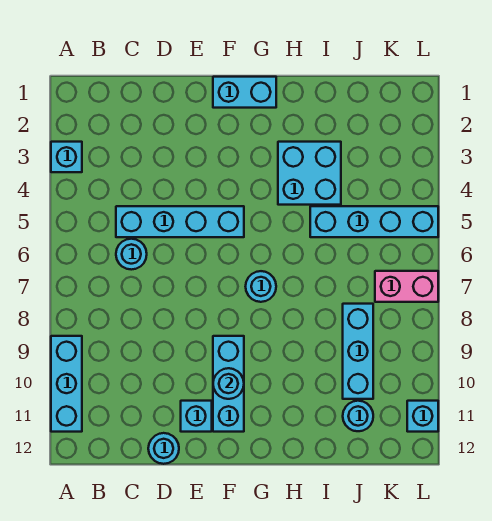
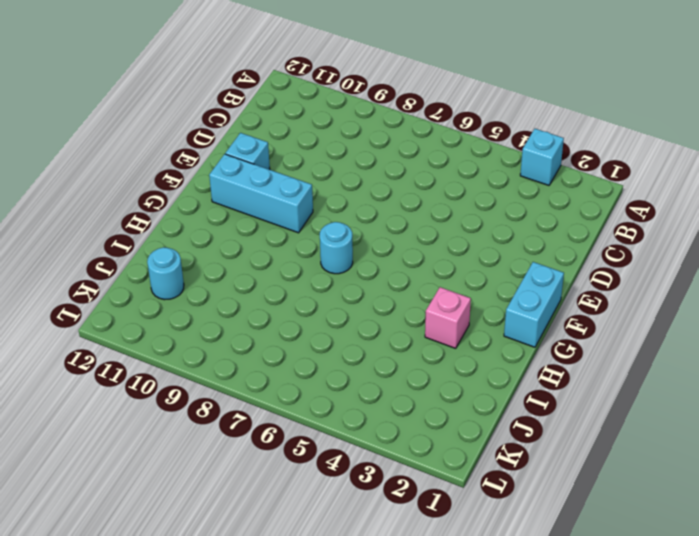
pink 1x1 brick [425,287,471,348] -> cyan 2x2 brick [278,142,341,205]
none -> cyan 1x3 brick [51,336,82,432]
none -> cyan 1x4 brick [116,206,244,237]
none -> cyan 1x1 round brick [116,239,147,270]

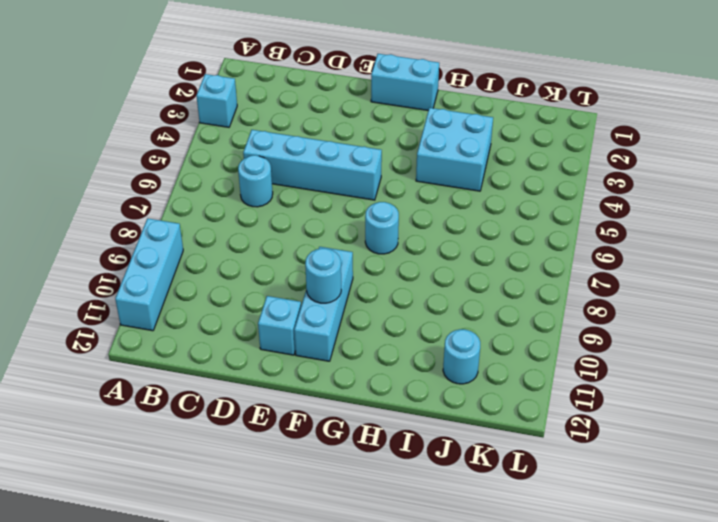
none -> cyan 1x1 round brick [148,433,179,464]
none -> cyan 1x4 brick [310,206,438,237]
none -> cyan 1x3 brick [343,304,373,399]

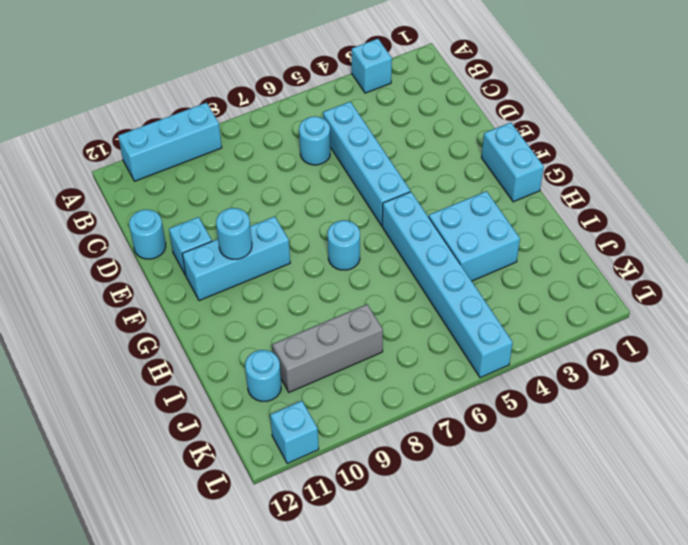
cyan 1x6 brick [382,192,513,378] -> cyan 1x4 brick [310,206,438,237]
grey 1x3 brick [272,304,383,392] -> cyan 1x3 brick [343,304,373,399]
none -> pink 1x2 brick [375,271,438,302]

